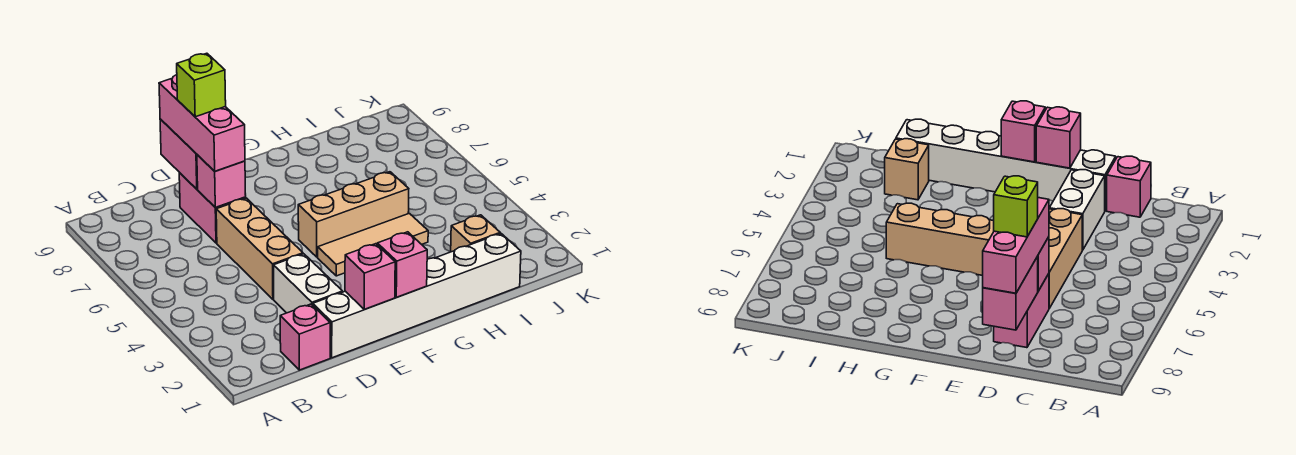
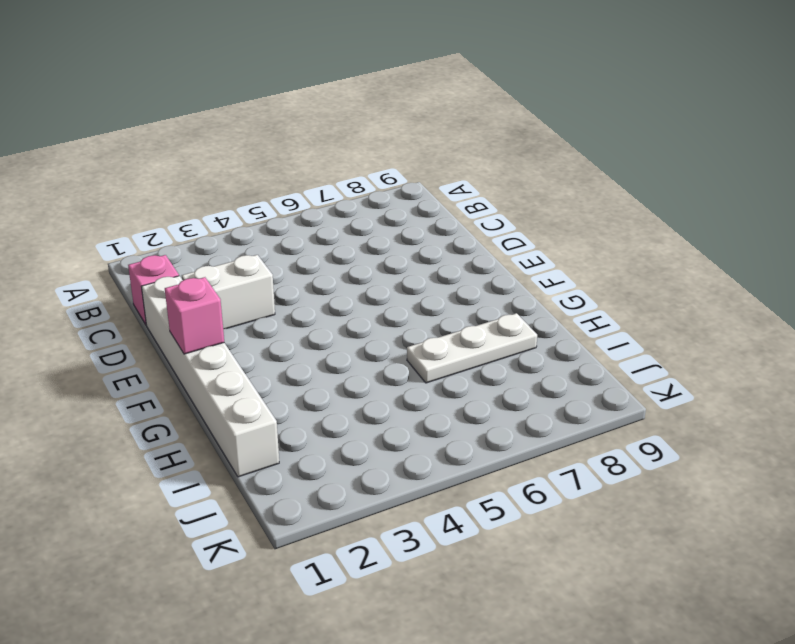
white 1x3 plate [407,313,537,383] -> none
none -> tan 1x3 brick [216,198,303,299]
none -> pink 1x2 brick [179,173,246,243]
none -> tan 1x3 tile [318,213,428,276]

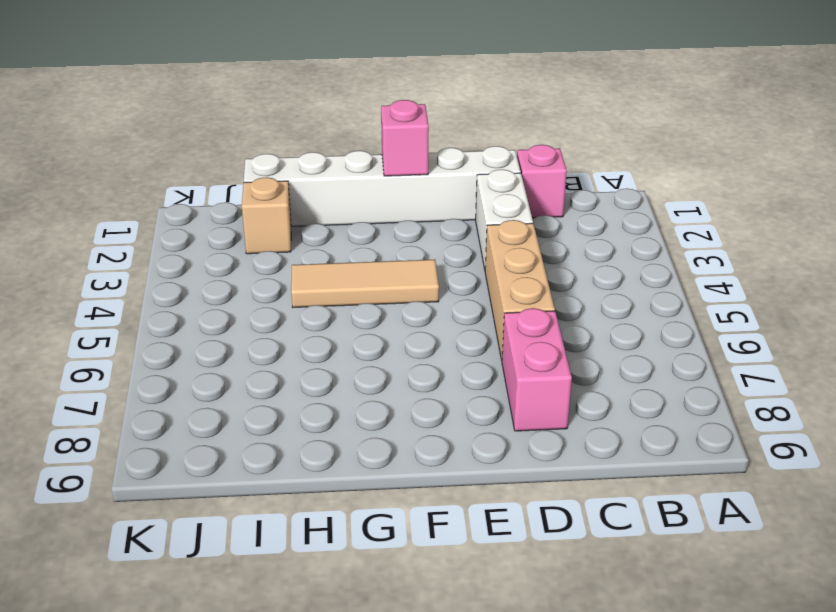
none -> tan 1x3 brick [298,172,409,257]
none -> pink 1x1 brick [197,155,246,208]
none -> pink 1x2 brick [160,119,198,189]

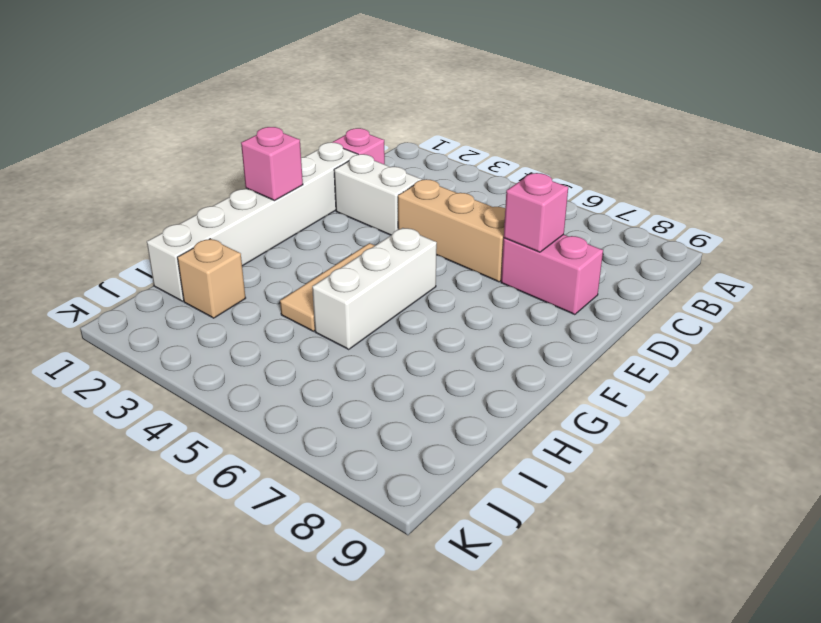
white 1x3 brick [312,228,437,350] -> tan 1x3 brick [298,172,409,257]
none -> pink 1x2 brick [160,119,198,189]
none -> pink 1x1 brick [345,244,395,309]
none -> pink 1x3 brick [159,75,245,171]

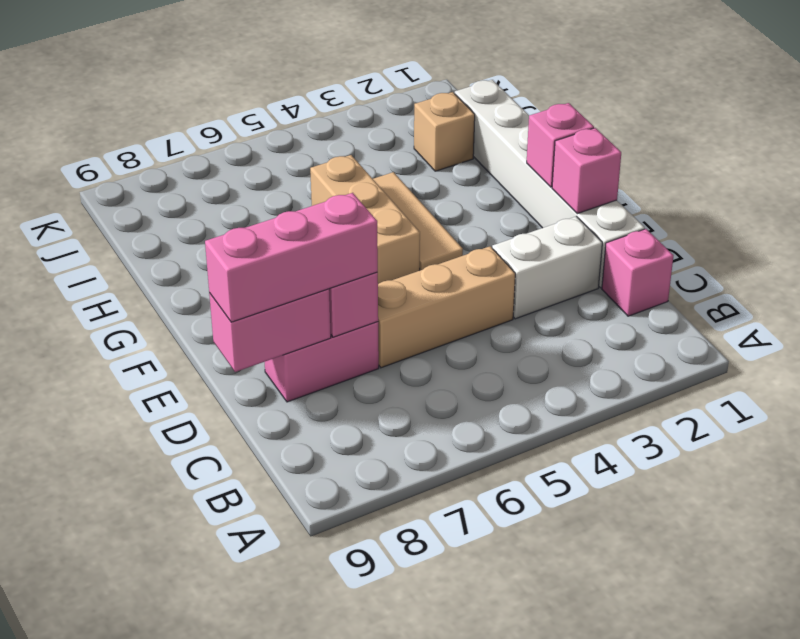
none -> lime 1x1 brick [177,53,226,117]

